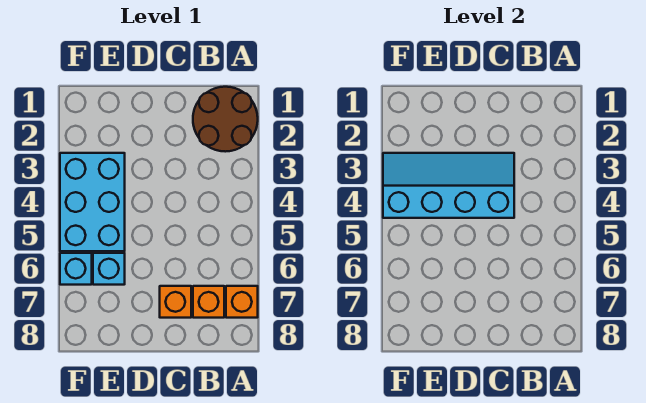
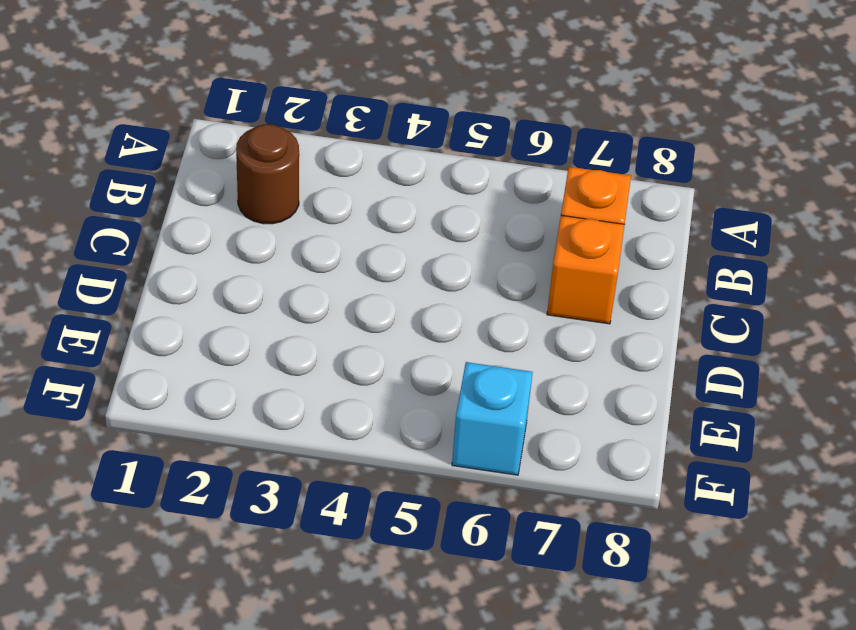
brown 1x1 round brick [236,124,299,224] -> brown 2x2 round brick [193,87,258,152]
none -> orange 1x1 brick [226,286,258,318]
none -> cyan 2x3 brick [60,153,125,251]

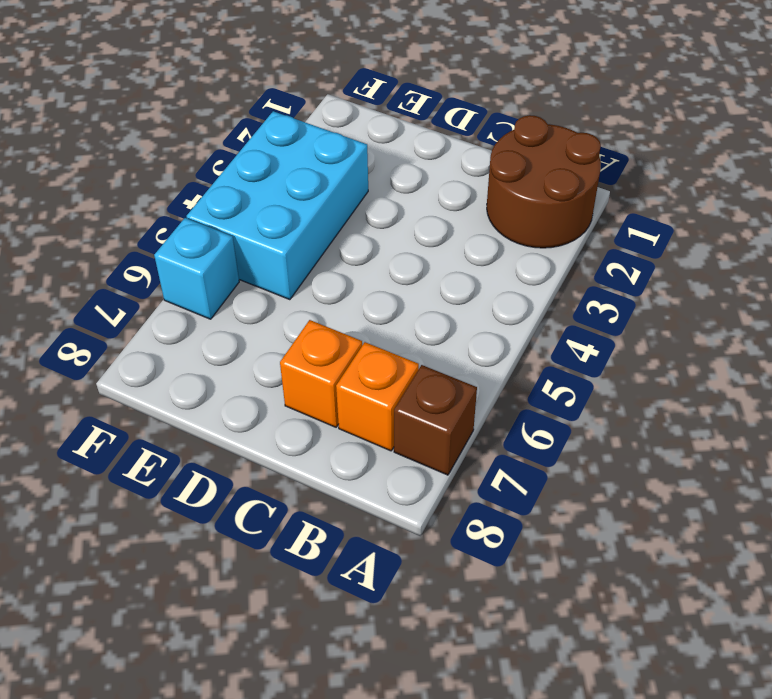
brown 1x1 brick [394,365,477,475] -> orange 1x1 brick [226,286,258,318]
none -> cyan 1x1 brick [93,253,125,285]
none -> cyan 2x4 slope [383,153,514,218]

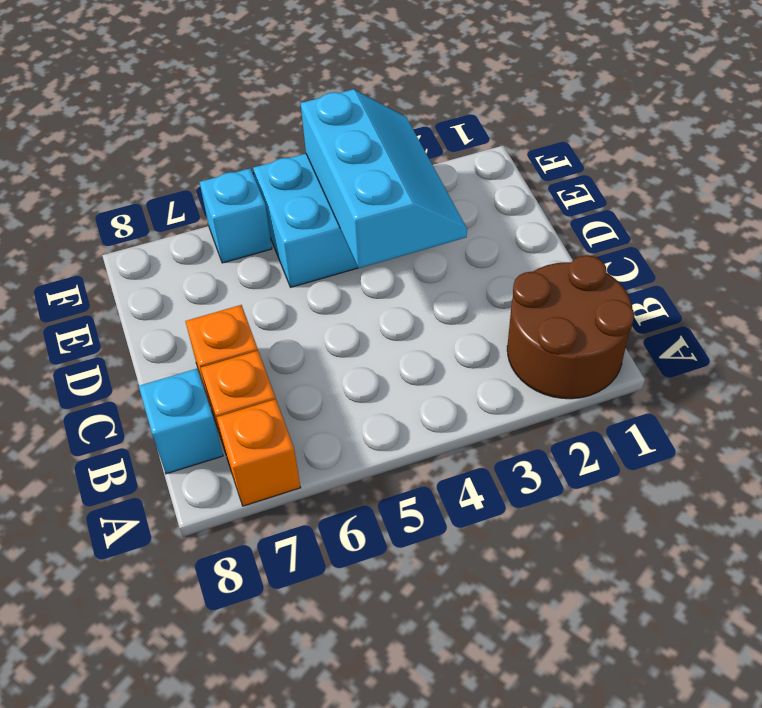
cyan 1x1 brick [139,369,223,474] -> cyan 1x1 brick moved to [93,253,125,285]
cyan 2x3 slope [301,89,467,268] -> cyan 2x4 slope [383,153,514,218]

